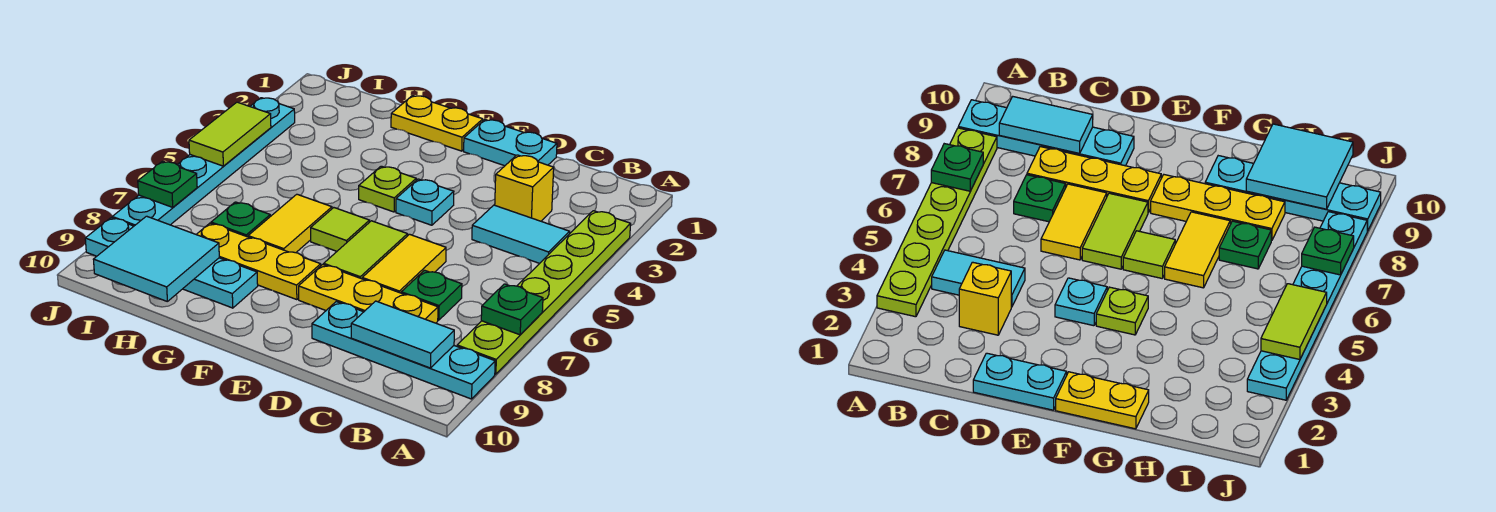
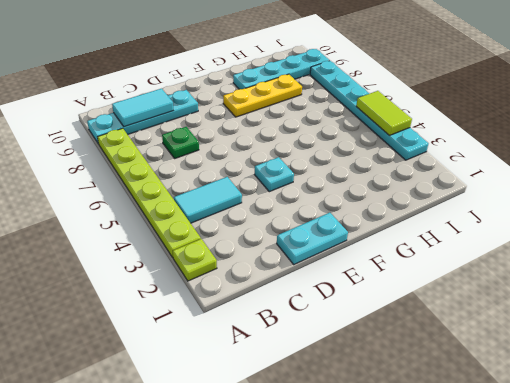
lime 1x1 plate [173,239,217,281] -> lime 1x1 plate moved to [359,166,416,212]
none -> yellow 1x1 brick [495,155,554,221]
none -> yellow 1x3 plate [299,265,438,323]
none -> yellow 1x2 tile [362,234,446,293]

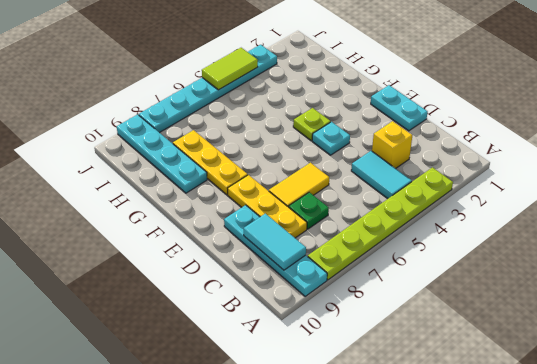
none -> lime 1x2 tile [324,221,408,279]
none -> yellow 1x2 plate [391,96,483,151]
none -> lime 1x1 tile [311,208,370,251]

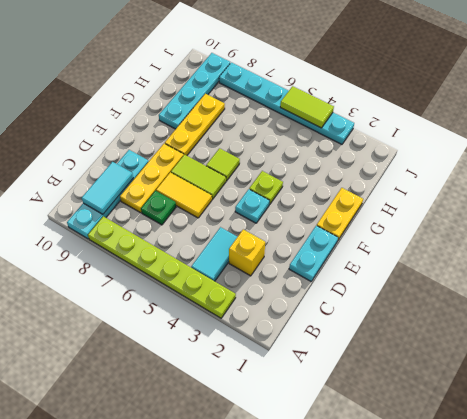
none -> yellow 1x2 tile [248,194,332,253]
none -> green 1x1 plate [211,202,270,237]
none -> green 1x1 plate [481,284,543,335]

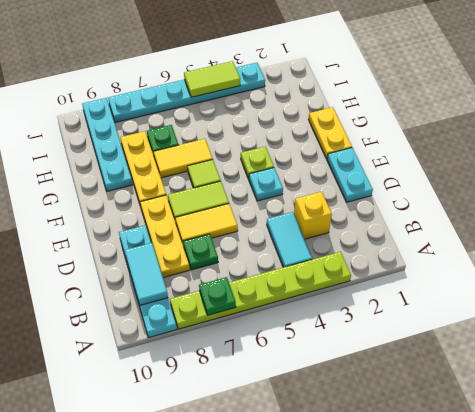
none -> cyan 2x2 tile [93,216,219,301]
none -> green 1x1 plate [138,161,197,207]

